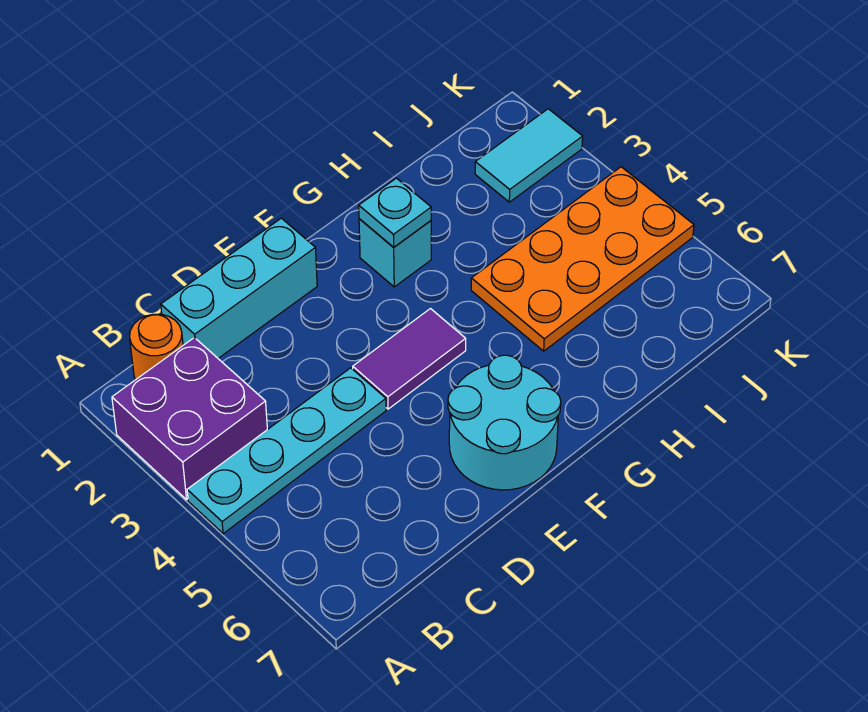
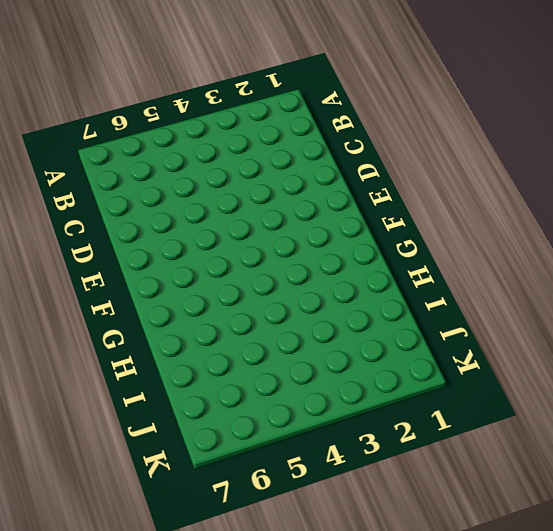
none -> purple 2x2 brick [112,338,267,500]
none -> cyan 1x4 plate [187,368,386,534]

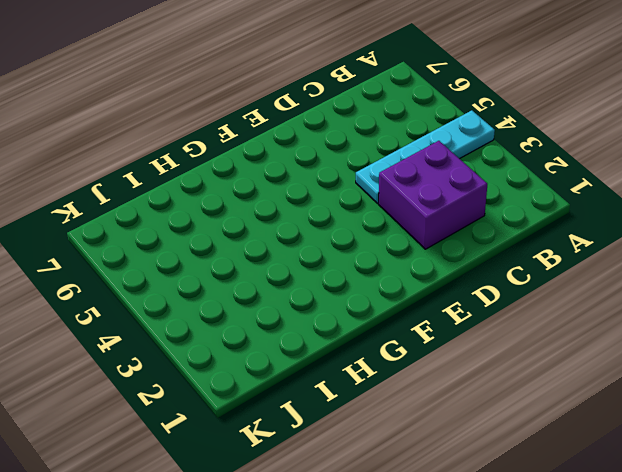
purple 2x2 brick [379,141,487,249] -> purple 2x2 brick moved to [112,338,267,500]
none -> orange 1x1 round brick [130,314,183,380]
none -> cyan 1x3 brick [161,218,317,358]

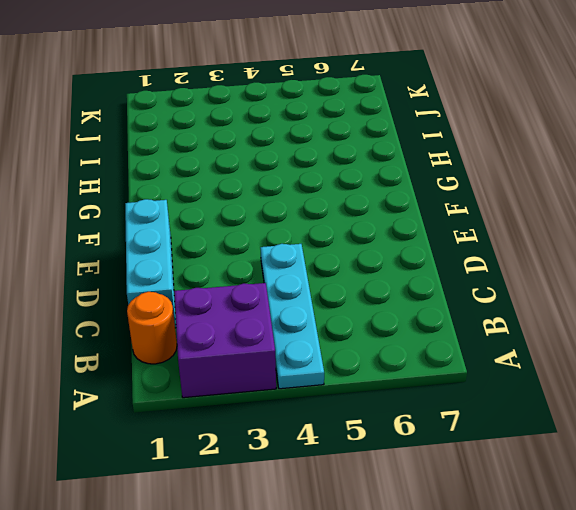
none -> purple 1x2 tile [353,309,466,409]
none -> cyan 2x2 round brick [448,355,561,490]

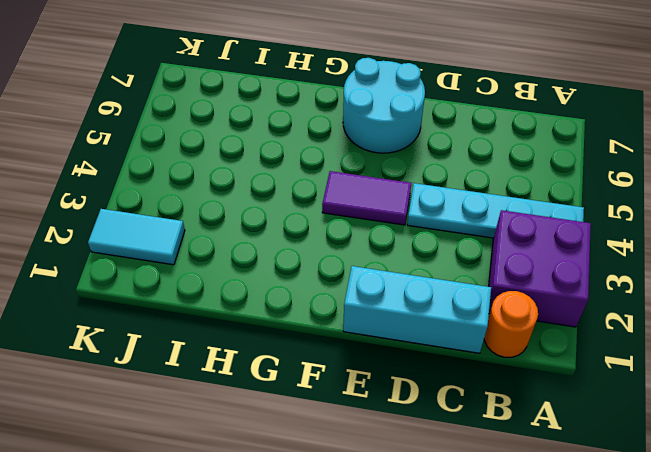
none -> cyan 1x1 brick [359,219,431,287]
none -> orange 2x4 plate [471,167,694,351]

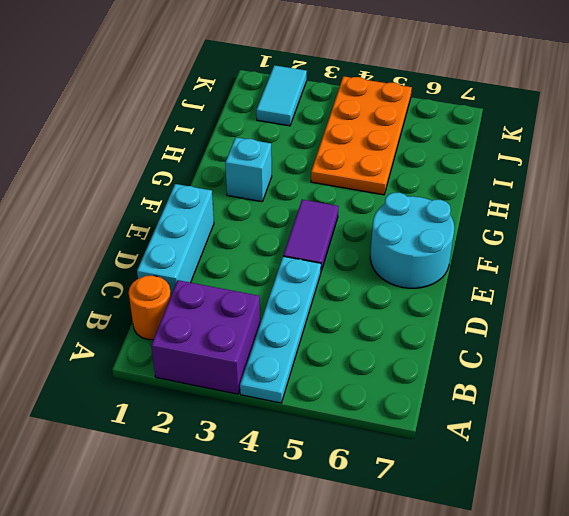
none -> cyan 1x1 plate [359,178,431,247]

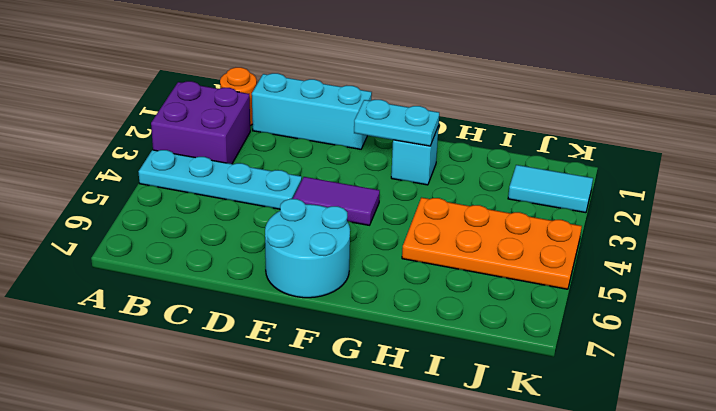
cyan 1x2 plate [354,100,439,146] -> cyan 1x1 plate [359,178,431,247]

